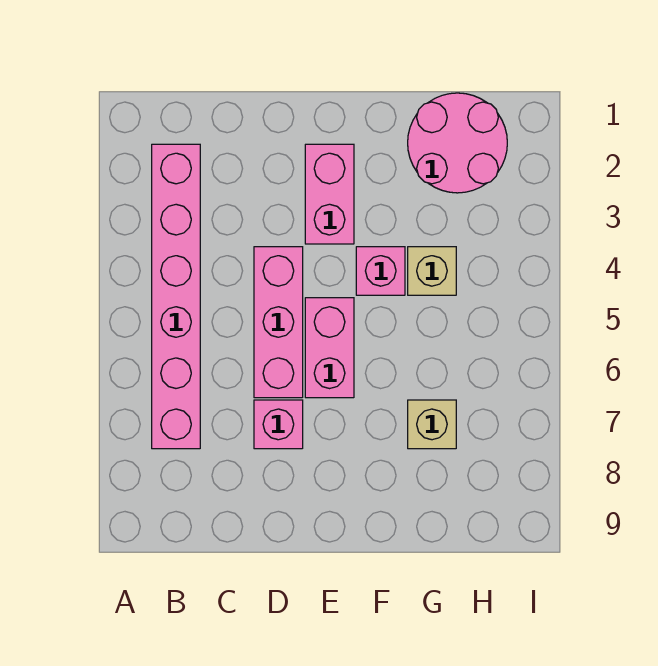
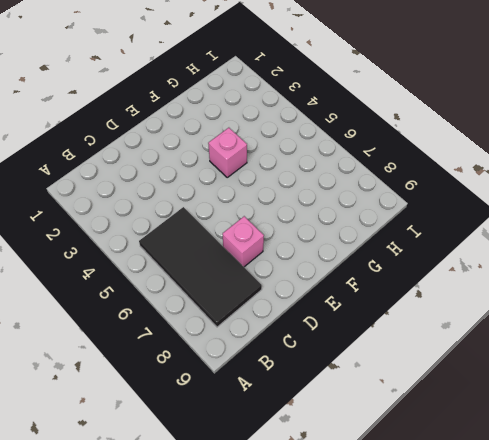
black 2x4 tile [139,207,262,327] -> pink 1x6 brick [152,144,200,449]
none -> pink 1x3 brick [254,247,303,398]
none -> pink 1x2 brick [305,144,354,244]

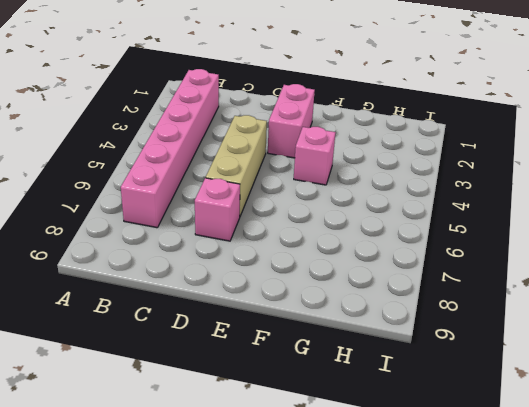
tan 1x3 brick [206,115,267,216] -> pink 1x3 brick [254,247,303,398]
none -> pink 1x2 brick [305,298,354,398]
none -> pink 2x2 round brick [408,93,507,193]

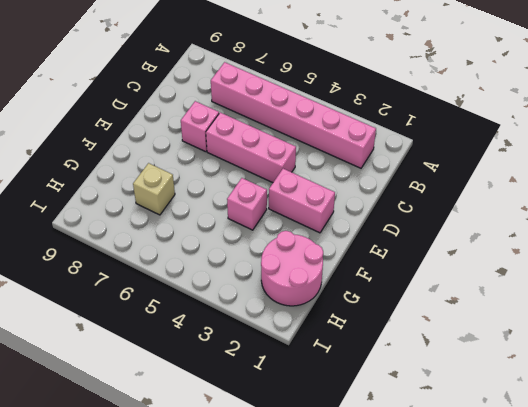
none -> pink 1x2 brick [305,298,354,398]
none -> tan 1x1 brick [408,247,456,295]

